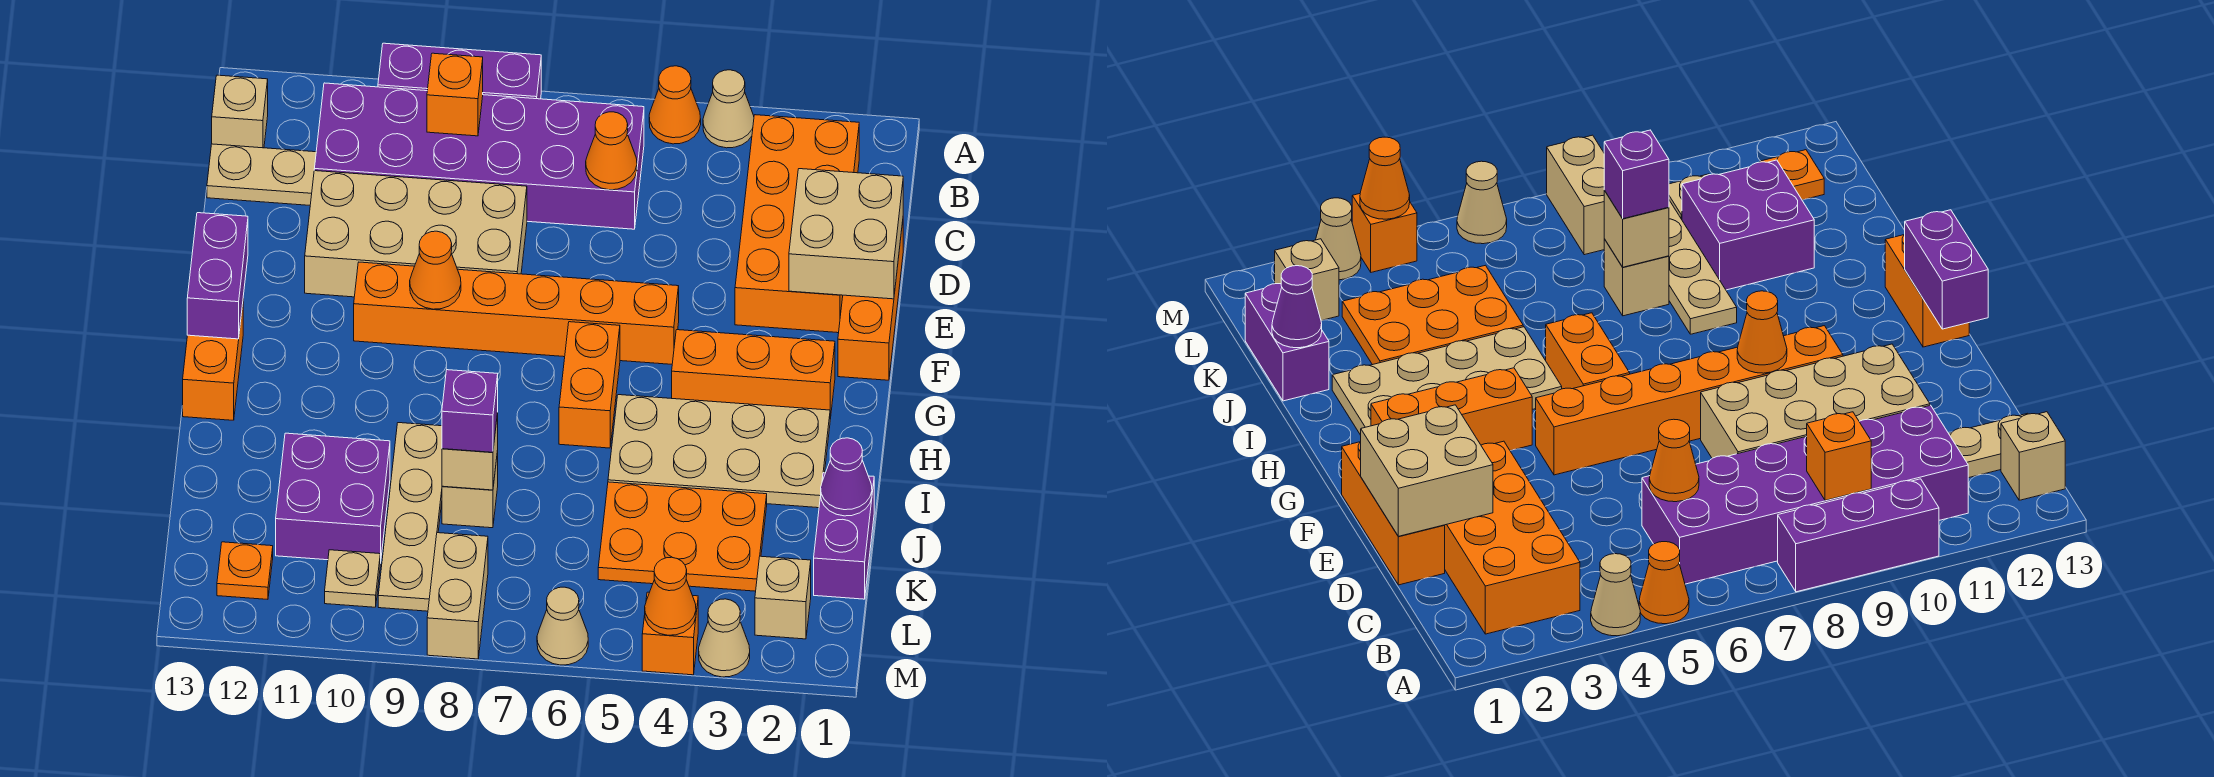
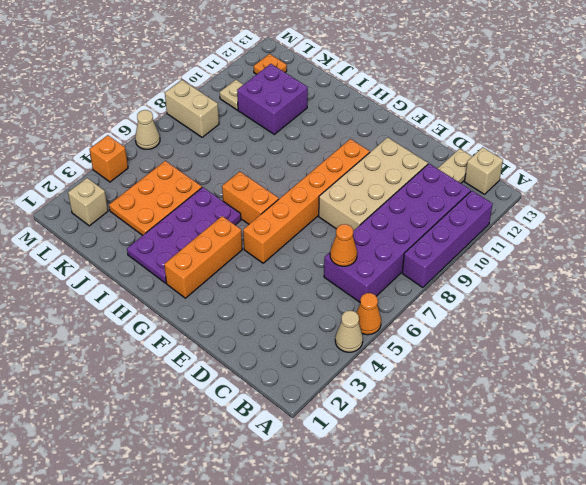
purple 1x4 brick [402,191,493,288] -> purple 1x3 brick [378,43,541,99]
purple 2x4 plate [127,187,241,283] -> tan 2x4 plate [608,395,830,508]
none -> orange 2x4 brick [735,115,859,333]
none -> orange 1x3 brick [838,222,903,380]
none -> orange 1x2 brick [183,305,243,420]
none -> tan 1x4 plate [378,423,442,611]

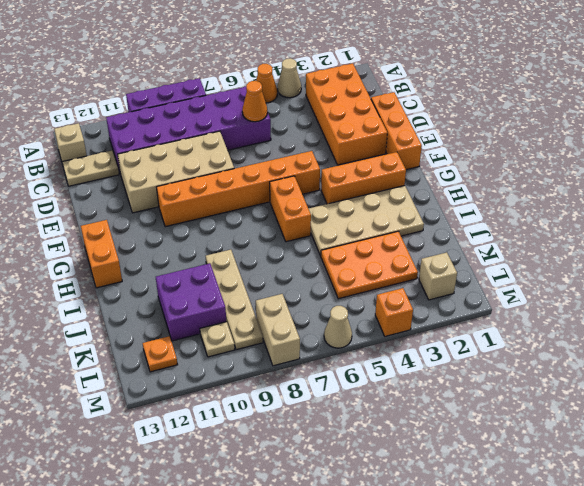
none -> purple 1x2 brick [814,473,874,599]
none -> tan 1x1 brick [442,451,498,528]
none -> tan 1x1 cone [699,599,750,677]
none -> orange 1x1 brick [427,53,483,136]

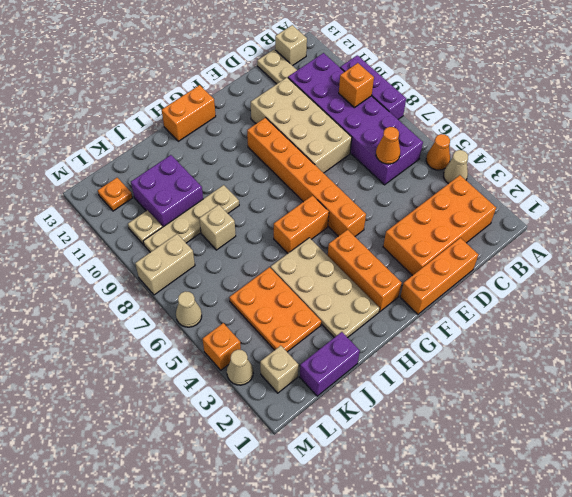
none -> tan 2x2 brick [789,169,903,299]
none -> orange 1x1 cone [410,231,461,309]
none -> purple 1x2 brick [187,213,248,339]
none -> purple 1x1 cone [821,438,872,516]

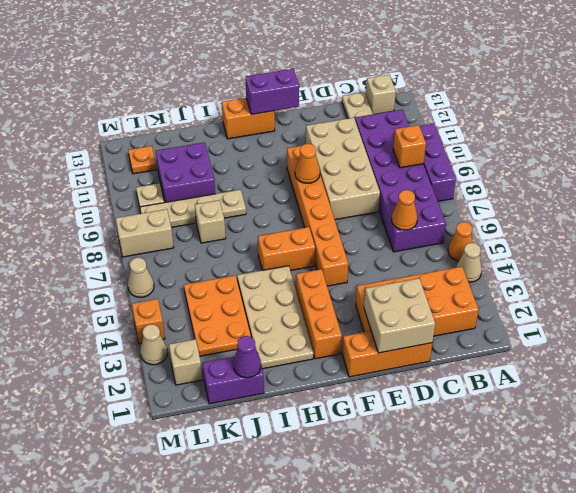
none -> tan 1x1 brick [442,413,498,490]
none -> orange 1x1 cone [645,557,696,635]
none -> purple 1x1 brick [442,370,498,452]

